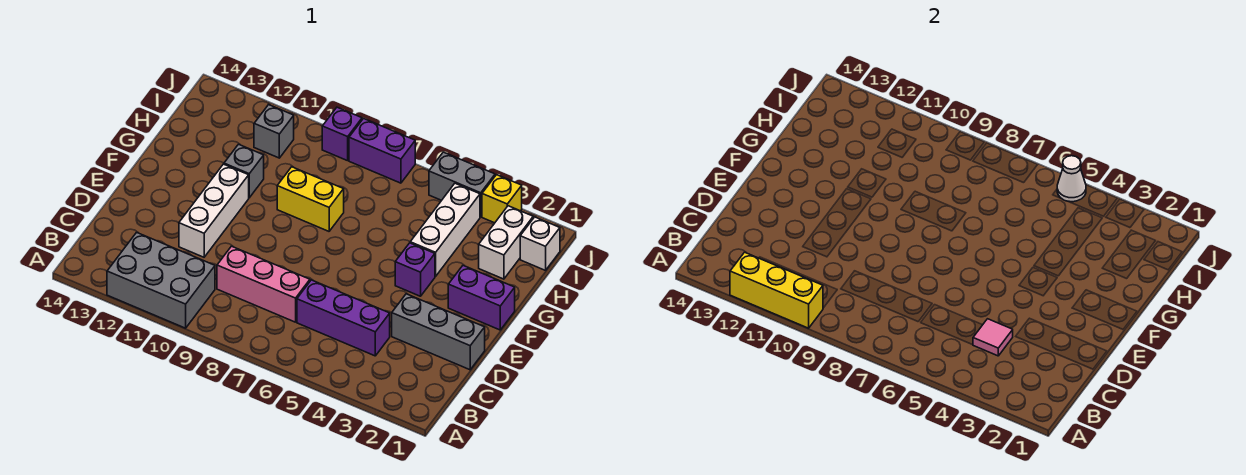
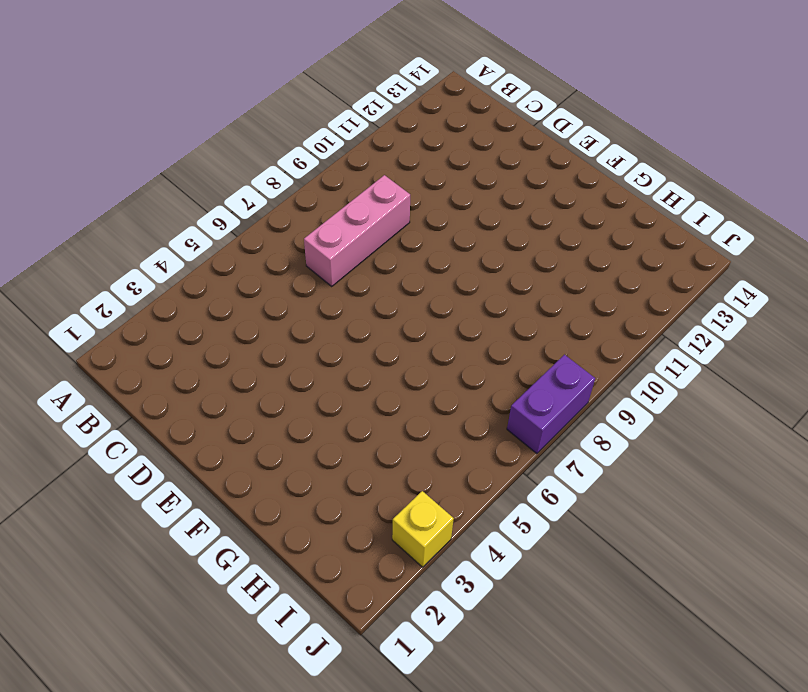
none -> grey 2x3 brick [107,232,215,328]
none -> purple 1x3 brick [297,280,390,356]
none -> grey 1x3 brick [392,294,485,370]

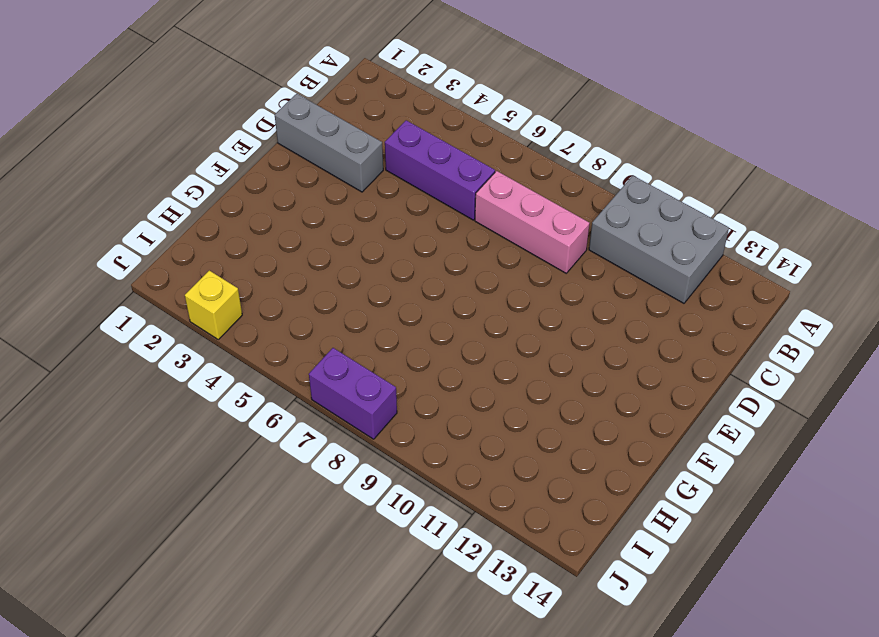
none -> white 1x3 brick [179,164,249,257]
none -> purple 1x2 brick [448,266,515,330]
none -> purple 1x1 brick [395,243,435,296]

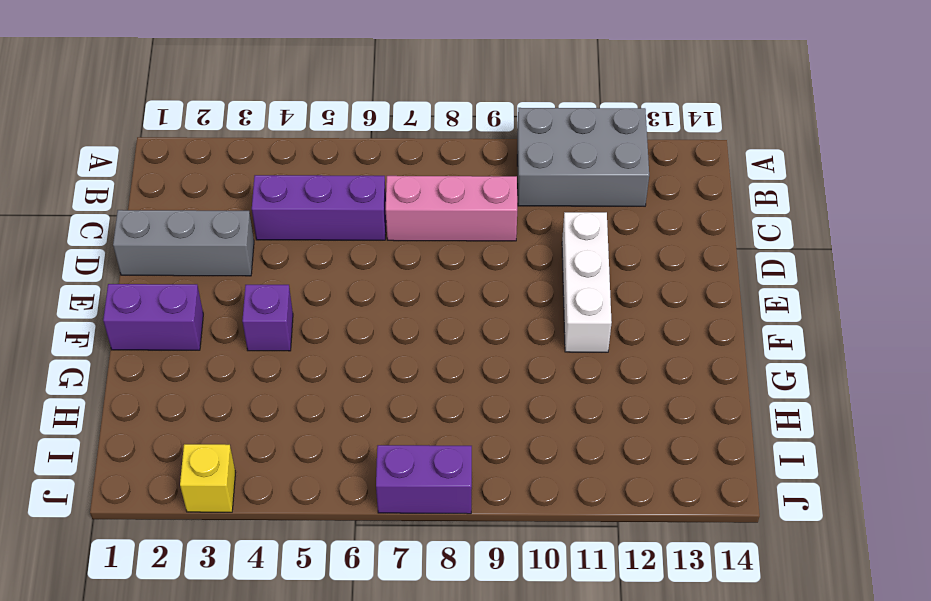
none -> white 1x3 brick [410,183,480,276]
none -> yellow 1x2 brick [277,167,344,231]
none -> grey 1x1 brick [224,144,264,198]

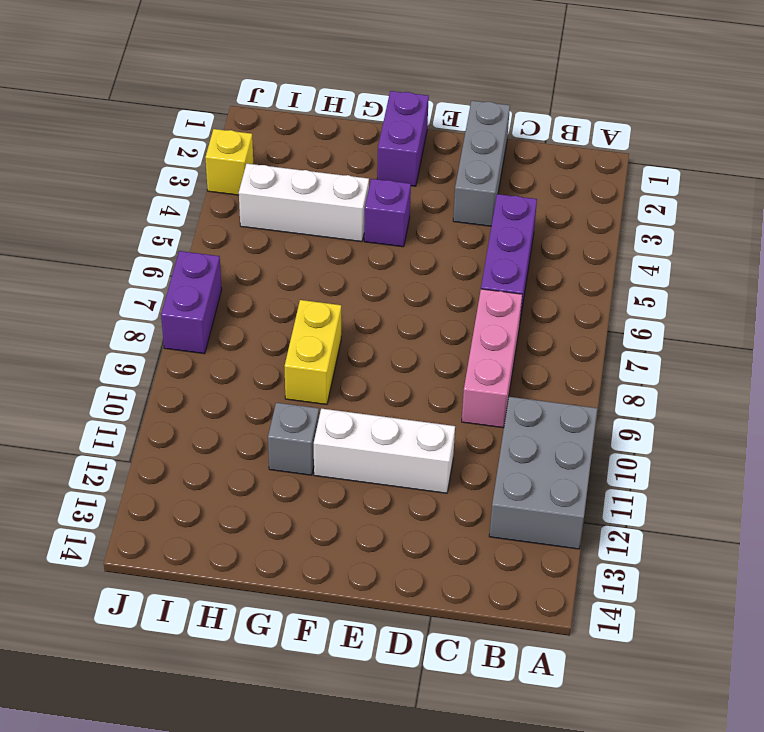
none -> white 1x2 brick [479,206,533,279]
none -> white 1x1 brick [520,217,560,270]
none -> grey 1x1 brick [254,105,294,158]

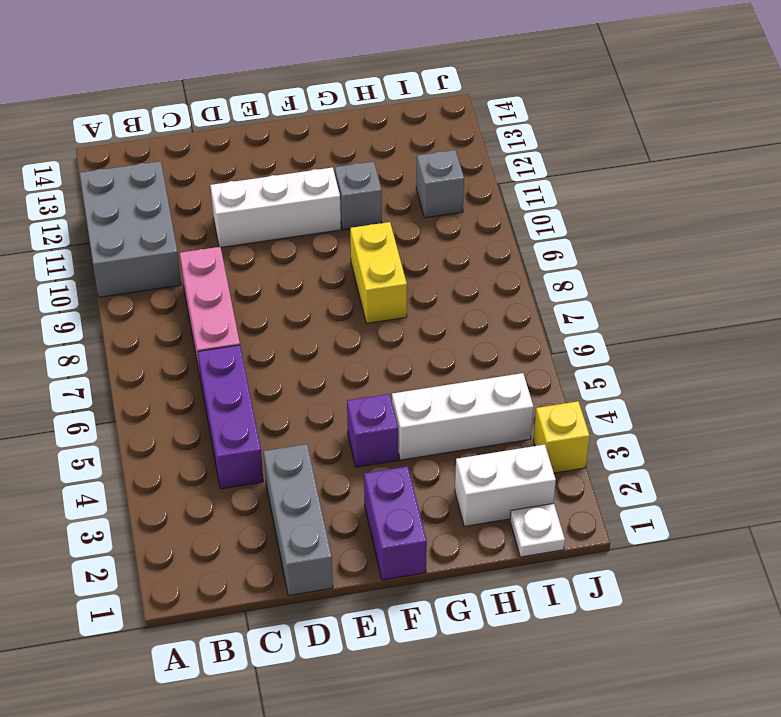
white 1x1 plate [510,503,565,557] -> white 1x1 brick [520,217,560,270]
none -> grey 1x2 brick [429,152,495,217]
none -> purple 1x2 brick [349,119,415,183]
none -> purple 1x1 brick [322,107,362,161]

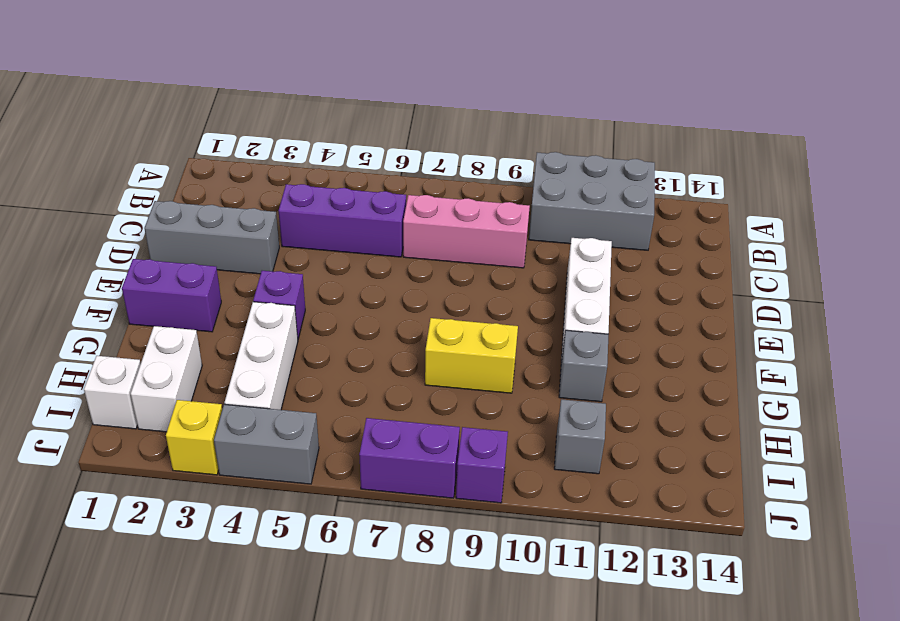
none -> yellow 1x3 brick [730,252,823,328]
none -> pink 1x1 tile [973,319,1013,356]
none -> white 1x1 cone [1057,156,1086,202]

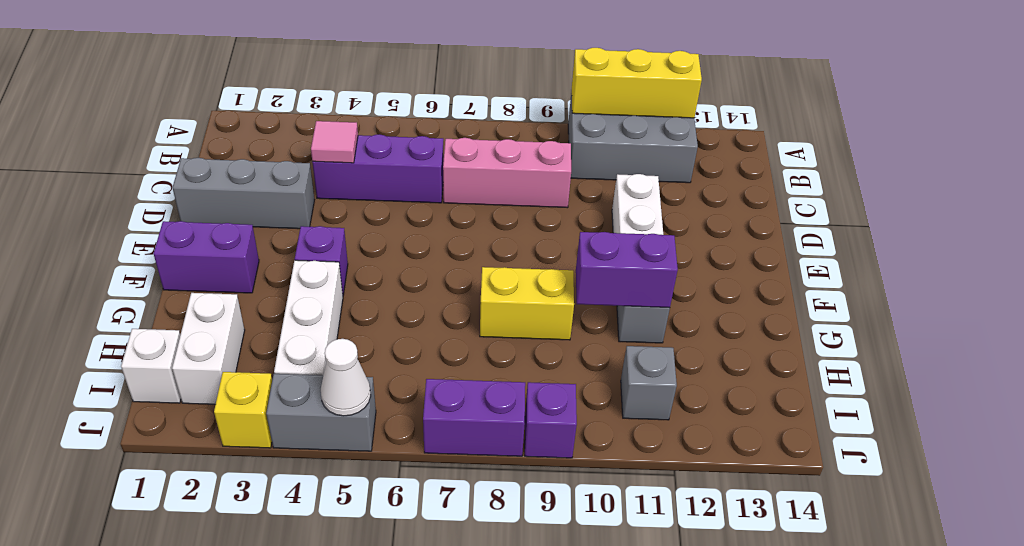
purple 1x2 brick [576,232,678,308] -> none

